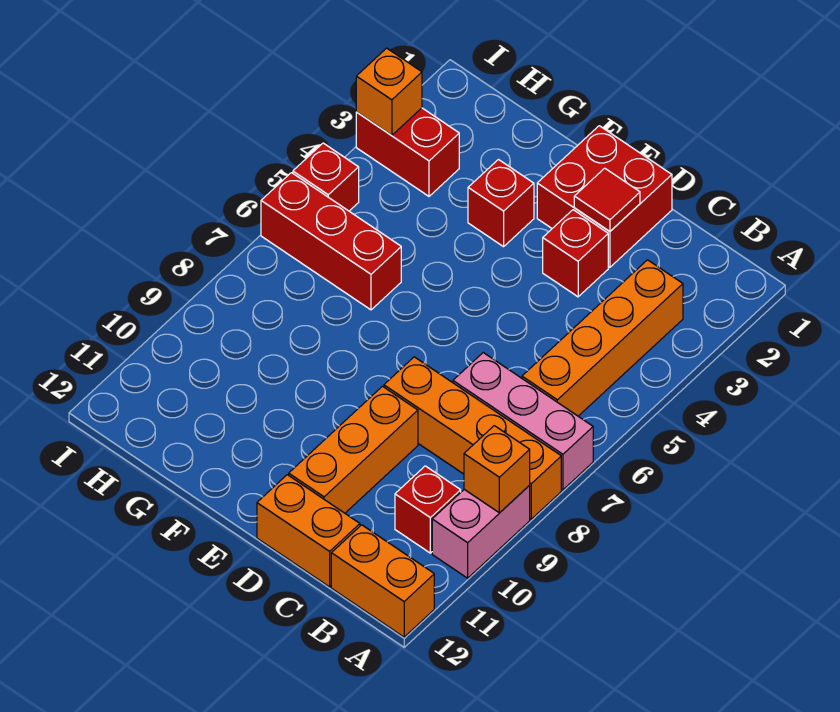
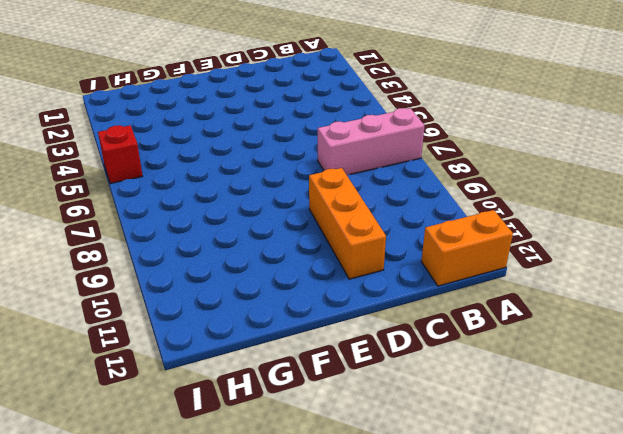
none -> orange 1x4 brick [384,357,561,519]
none -> pink 1x2 brick [432,485,530,578]
none -> orange 1x4 brick [522,260,683,416]

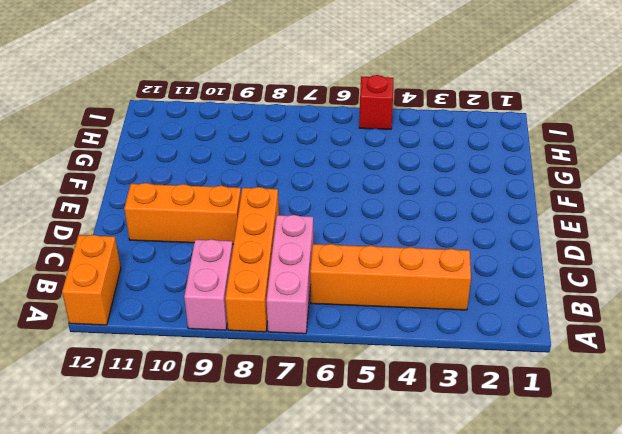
pink 1x2 brick [184,239,233,330] -> pink 1x2 brick turned to [432,485,530,578]
none -> red 1x1 brick [395,466,461,553]
none -> orange 1x2 brick [257,475,360,587]
none -> red 2x2 brick [537,126,672,267]

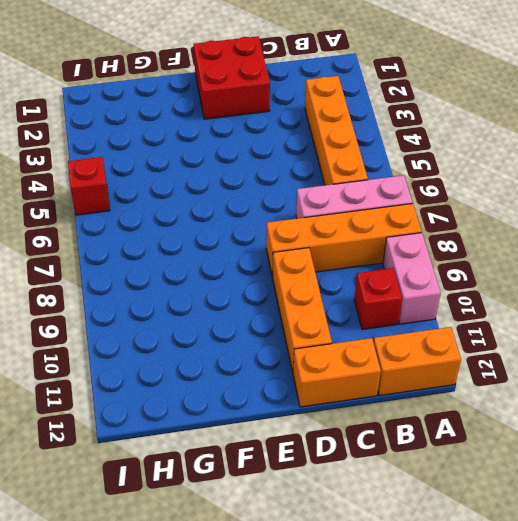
none -> red 1x1 brick [543,210,608,297]
none -> red 1x1 brick [468,160,534,247]
none -> red 1x3 brick [261,173,401,310]

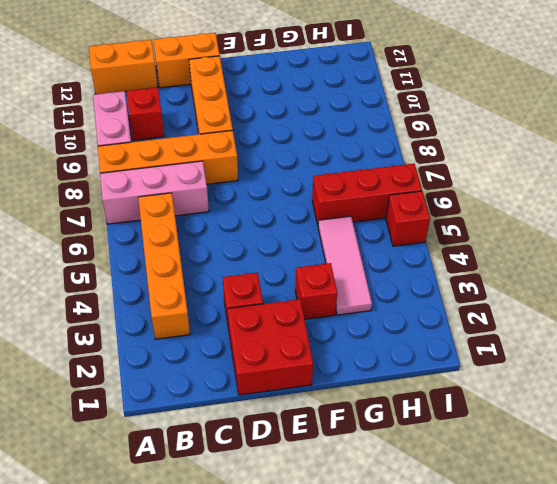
pink 1x3 tile [318,216,372,315] -> none
none -> red 1x2 brick [356,108,459,196]
none -> orange 1x1 brick [464,426,530,513]
none -> red 1x1 tile [574,168,640,231]

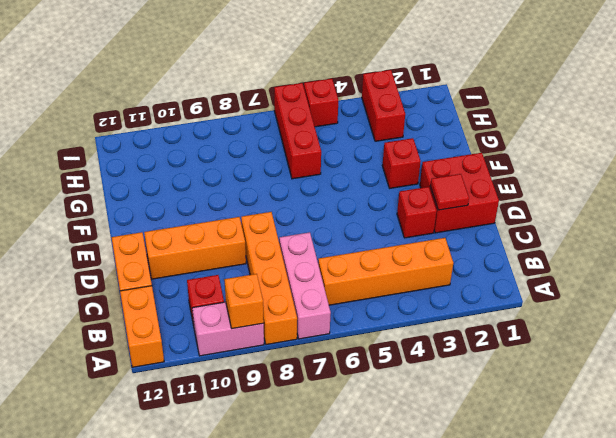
none -> orange 1x1 brick [356,48,422,135]

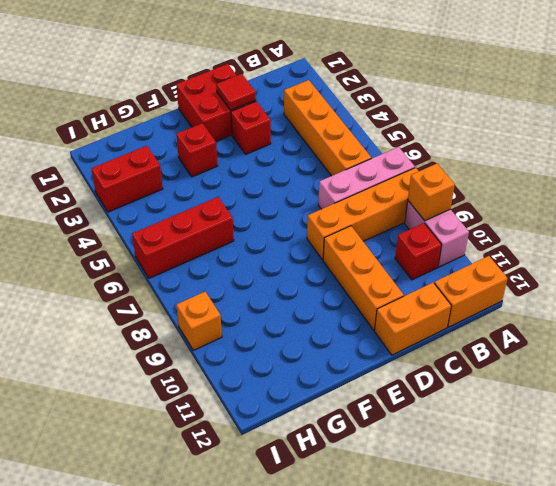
orange 1x1 brick [176,292,222,350] -> orange 1x1 brick moved to [356,48,422,135]
none -> red 1x1 brick [293,143,359,211]

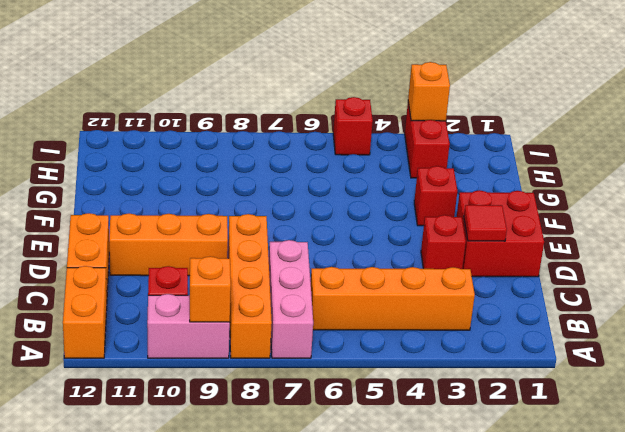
none -> red 1x3 brick [261,173,401,310]

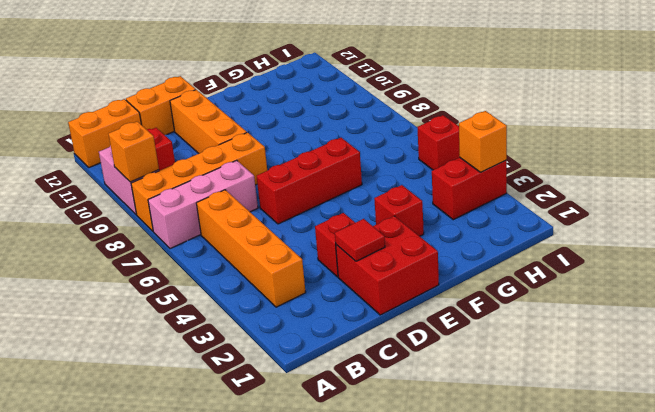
red 1x3 brick [257,138,362,224] -> red 1x3 brick moved to [261,173,401,310]

